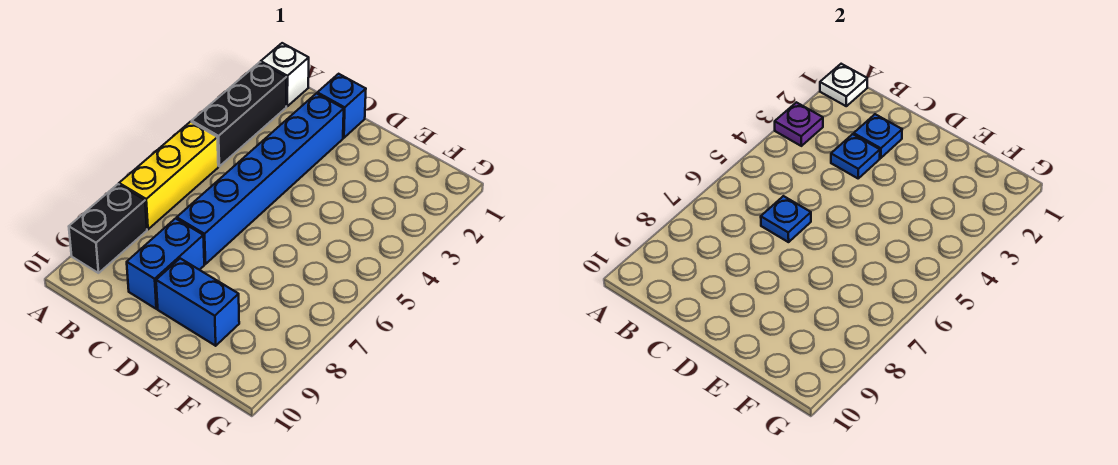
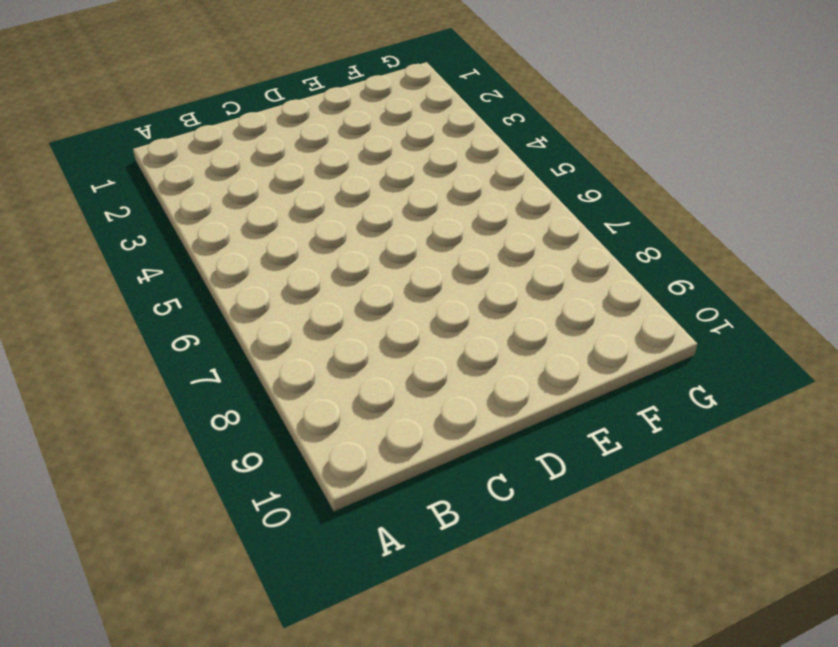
none -> white 1x1 brick [261,43,309,106]
none -> black 1x3 brick [192,62,286,166]
none -> yellow 1x3 brick [119,122,218,229]

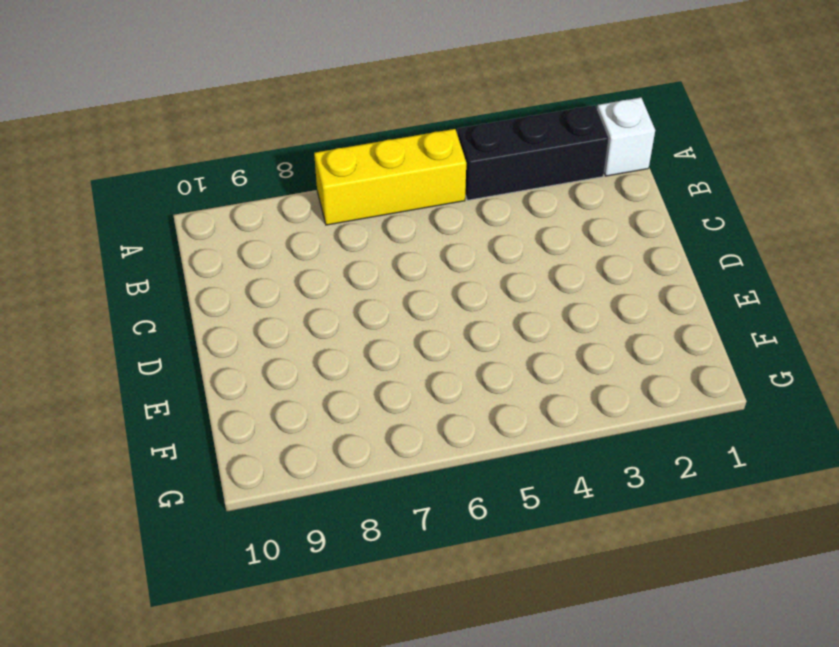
none -> black 1x2 brick [69,184,147,273]
none -> blue 1x1 brick [317,74,366,138]
none -> blue 1x6 brick [177,93,344,264]

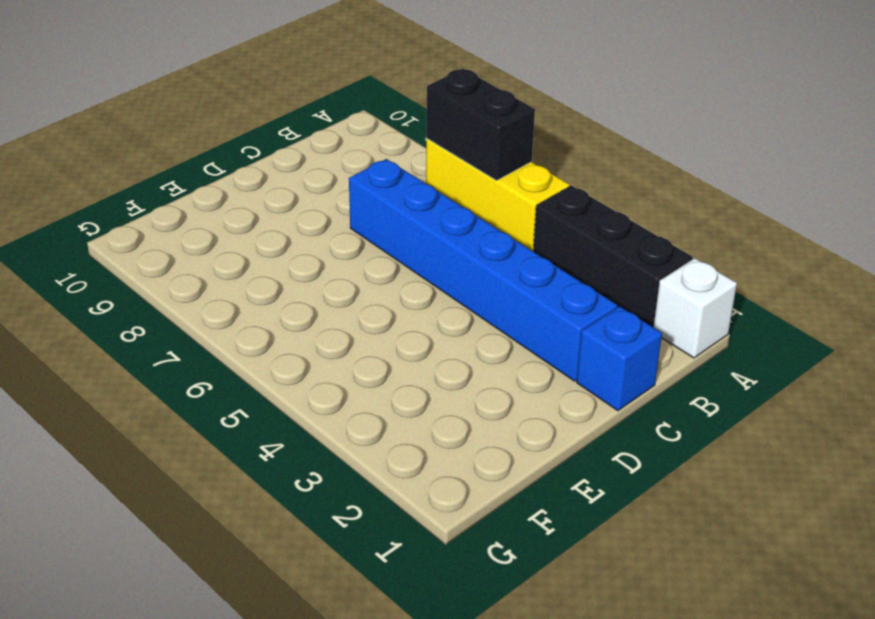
black 1x2 brick [426,69,535,180] -> black 1x2 brick moved to [69,184,147,273]
none -> blue 1x2 brick [127,219,204,309]
none -> blue 1x2 brick [156,258,239,346]
none -> white 1x1 plate [820,64,867,106]

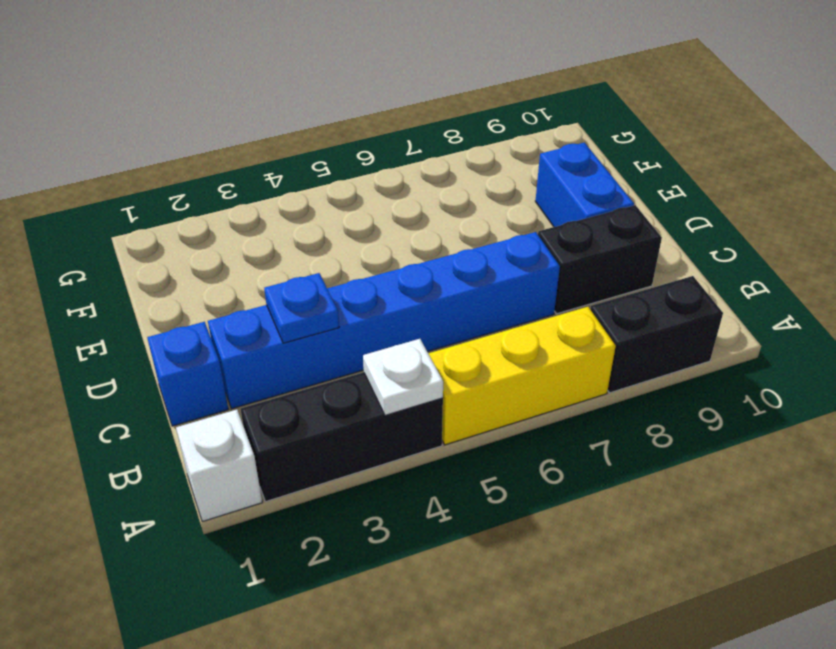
white 1x1 plate [363,339,443,415] -> white 1x1 plate moved to [820,64,867,106]
black 1x2 brick [538,205,662,314] -> blue 1x2 brick [127,219,204,309]
none -> purple 1x1 plate [775,102,823,146]
none -> blue 1x1 plate [854,114,902,158]
none -> blue 1x1 plate [761,196,811,242]

